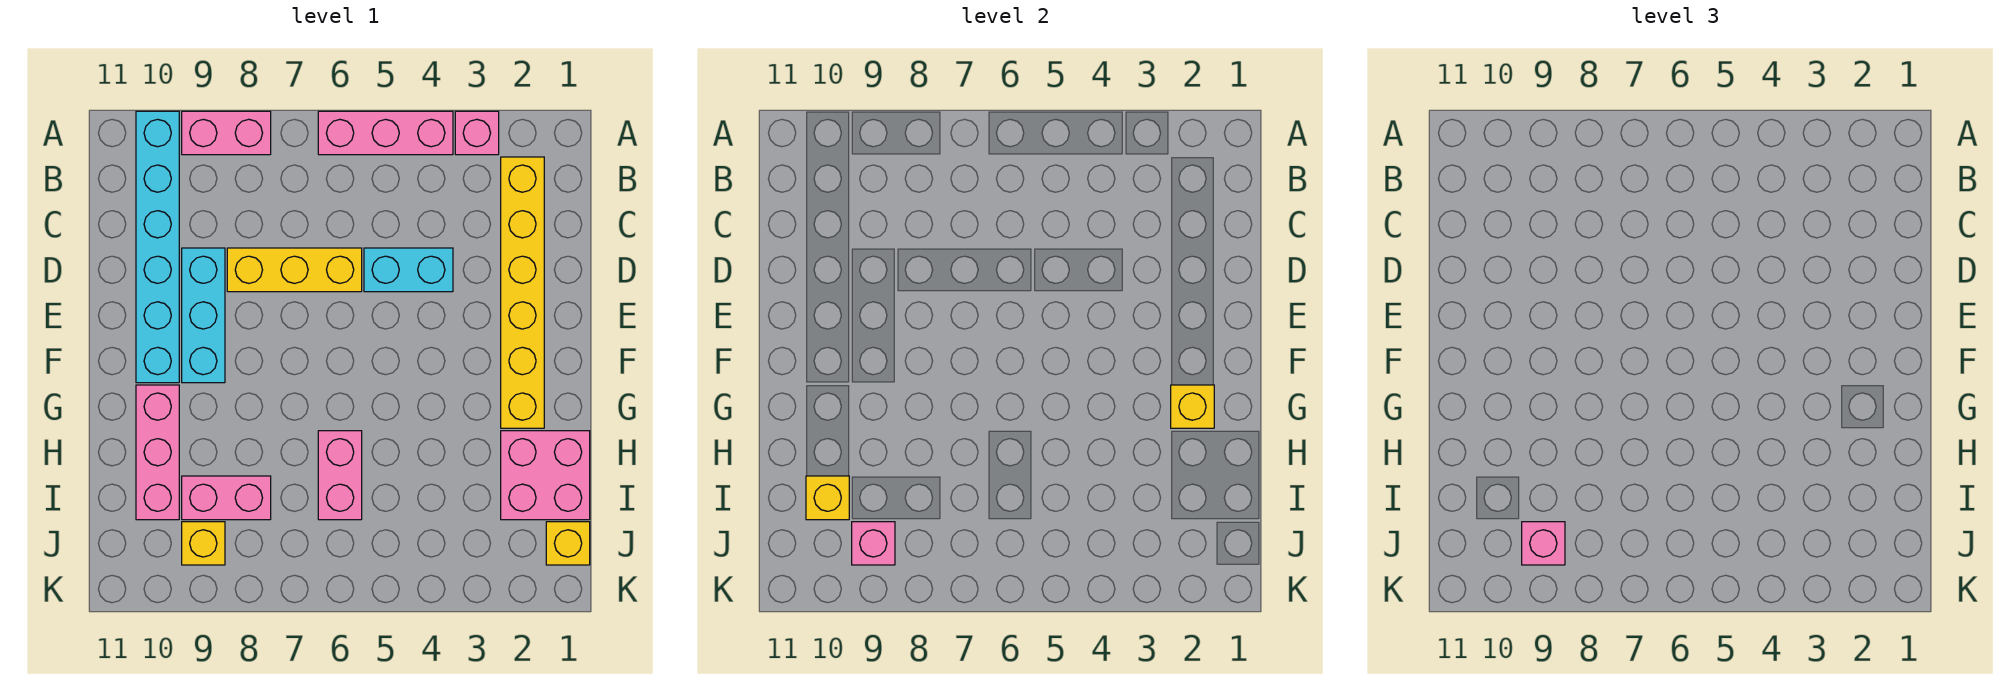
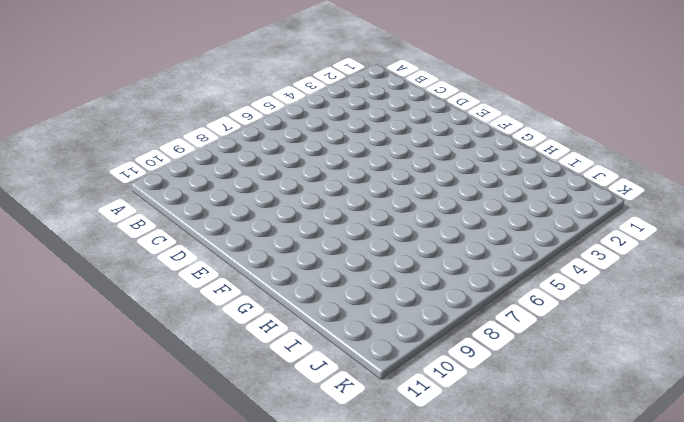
none -> pink 1x1 brick [455,111,499,155]
none -> pink 1x3 brick [318,111,453,155]
none -> pink 1x2 brick [182,111,271,155]

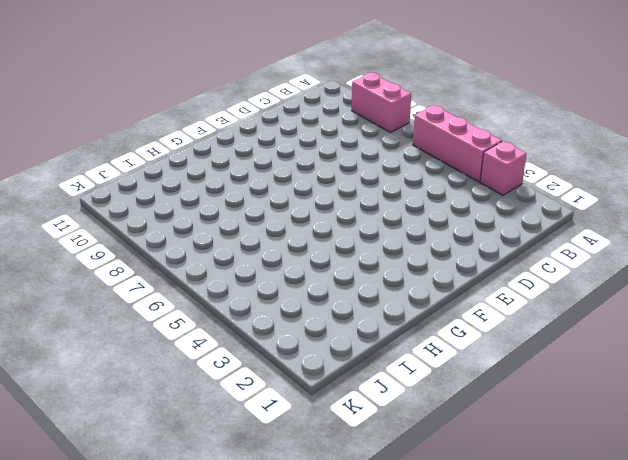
none -> cyan 1x6 brick [136,111,179,383]
none -> yellow 1x6 brick [501,157,544,428]
none -> cyan 1x2 brick [364,248,453,292]

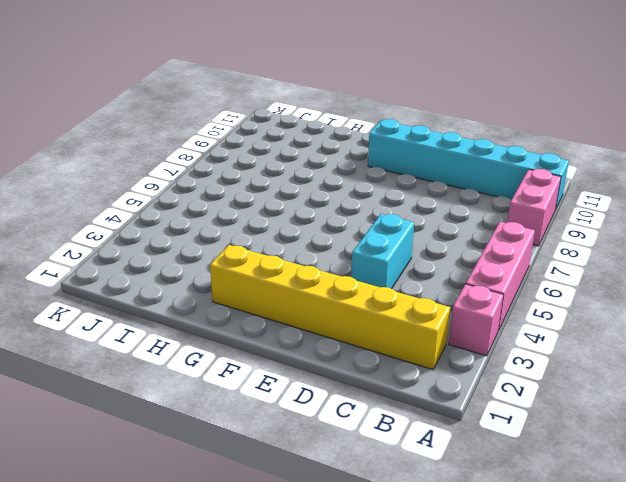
none -> yellow 1x3 brick [227,248,362,292]
none -> cyan 1x3 brick [182,248,225,383]
none -> pink 1x3 brick [136,385,179,520]

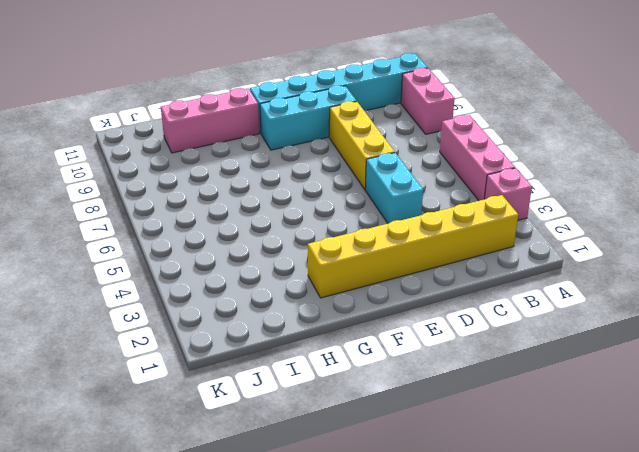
none -> pink 2x2 brick [501,431,590,520]
none -> pink 1x2 brick [318,431,362,520]
none -> pink 1x2 brick [182,476,271,520]

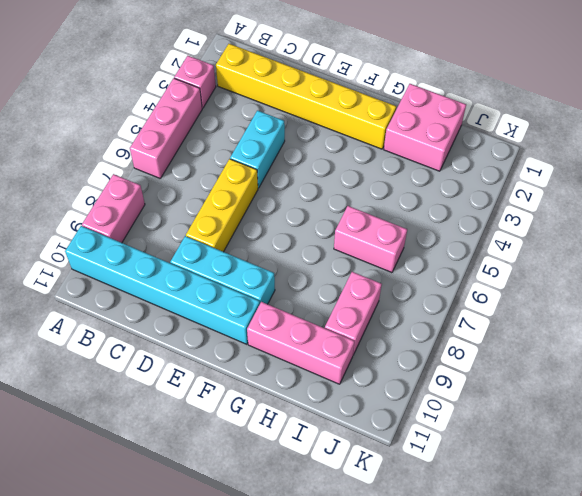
none -> yellow 1x1 brick [546,522,590,565]
none -> yellow 1x1 brick [182,522,225,565]
none -> yellow 1x1 brick [1171,385,1214,428]

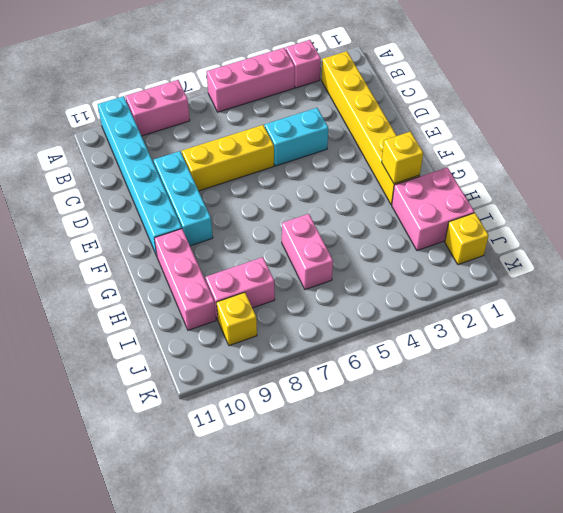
none -> yellow 1x1 brick [806,476,849,520]
none -> pink 1x1 brick [852,522,895,565]
none -> pink 1x1 brick [1522,522,1565,565]

